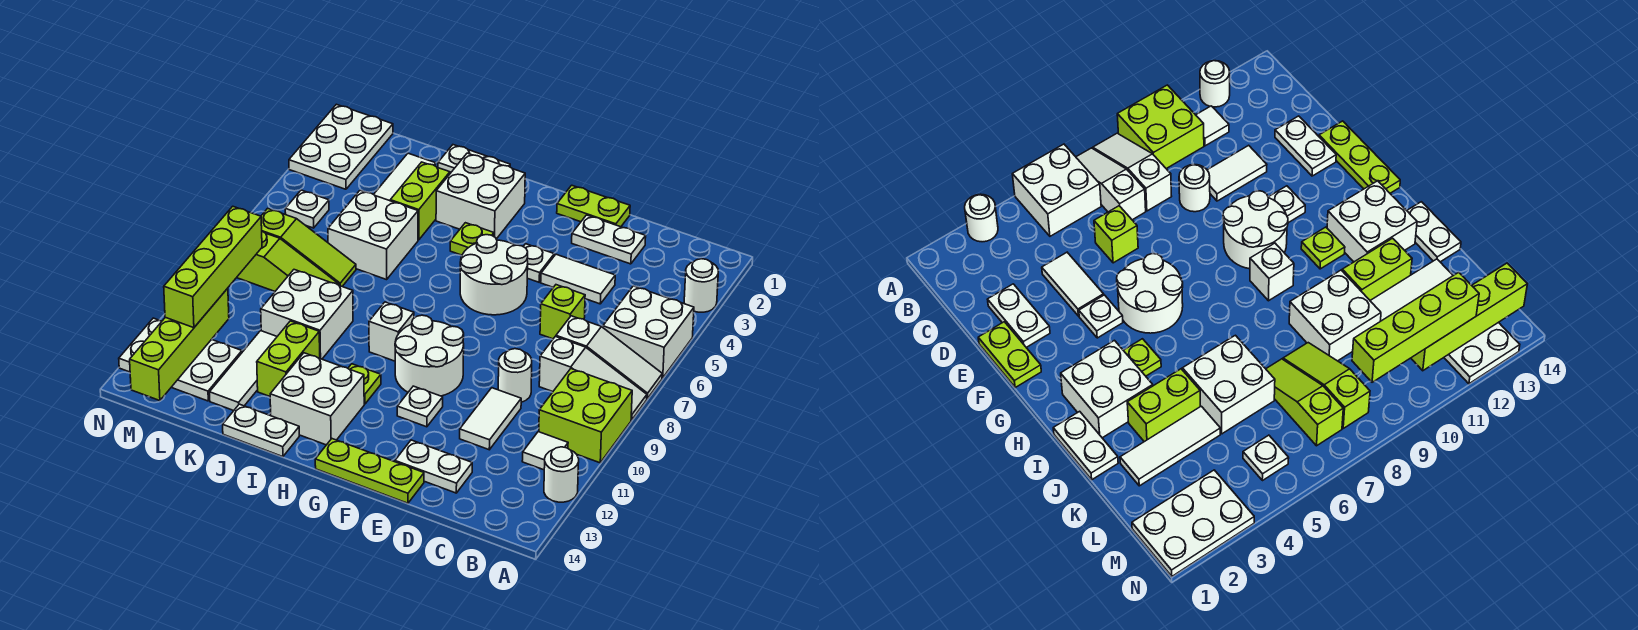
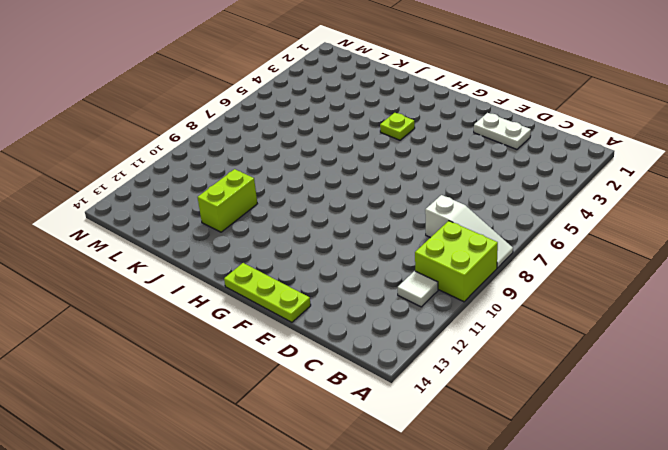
none -> white 1x1 round brick [684,259,718,312]
none -> white 2x2 brick [603,286,694,378]
none -> white 1x3 slope [556,316,662,399]
none -> white 1x1 round brick [544,447,579,502]

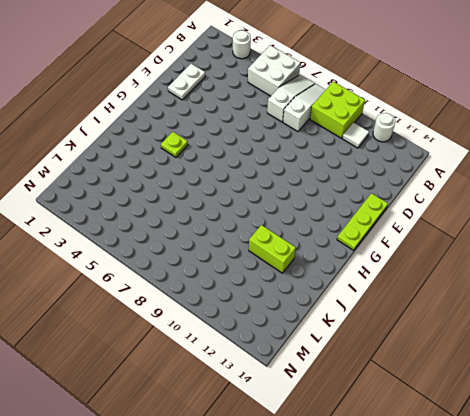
none -> white 1x2 tile [541,254,615,304]
none -> lime 1x1 brick [540,285,585,339]
none -> white 1x1 round brick [498,349,532,402]
none -> white 1x2 tile [460,388,521,450]

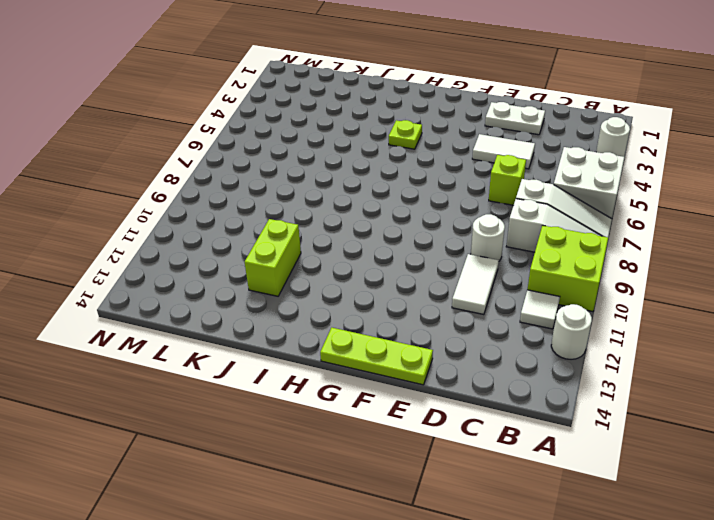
none -> white 1x2 plate [395,440,472,493]
none -> lime 1x2 plate [557,185,630,227]
none -> white 1x1 plate [523,244,554,282]
none -> white 2x2 round brick [460,235,528,315]

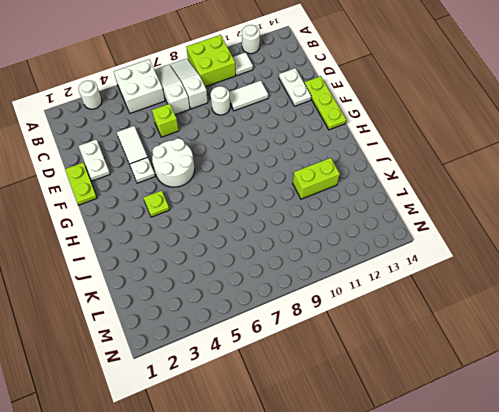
none -> white 2x2 round brick [395,315,464,396]
none -> white 1x1 plate [397,386,443,427]
none -> white 2x2 brick [436,153,525,239]
none -> white 1x1 brick [369,302,414,361]

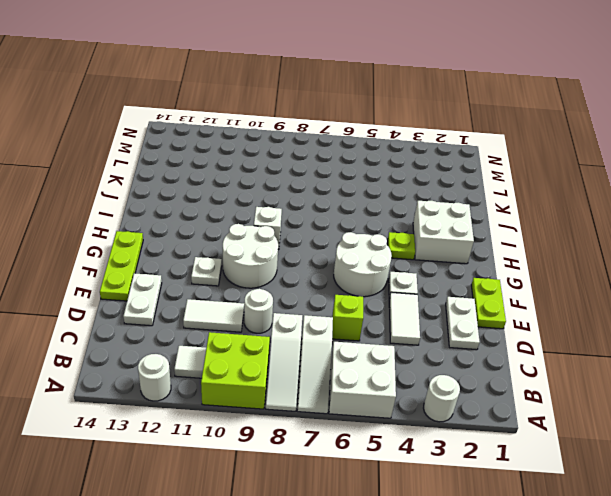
none -> lime 1x1 plate [348,364,381,404]
none -> white 2x2 brick [270,353,364,445]
none -> white 1x2 plate [438,145,510,173]
none -> white 1x2 plate [223,404,299,457]

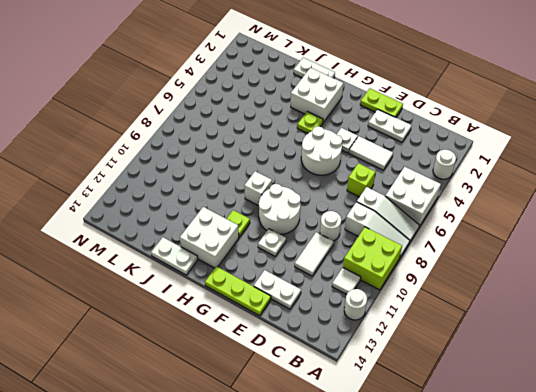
none -> lime 1x2 brick [390,162,450,240]
none -> white 2x2 brick [328,190,418,280]
none -> white 2x2 brick [261,270,353,359]
none -> lime 1x2 brick [257,321,320,396]

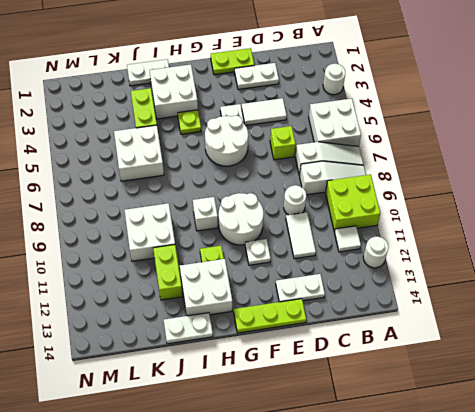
none -> white 1x3 tile [374,153,436,201]
none -> lime 1x3 slope [261,208,356,286]
none -> lime 1x3 slope [237,231,339,291]
none -> white 1x3 tile [210,331,277,411]

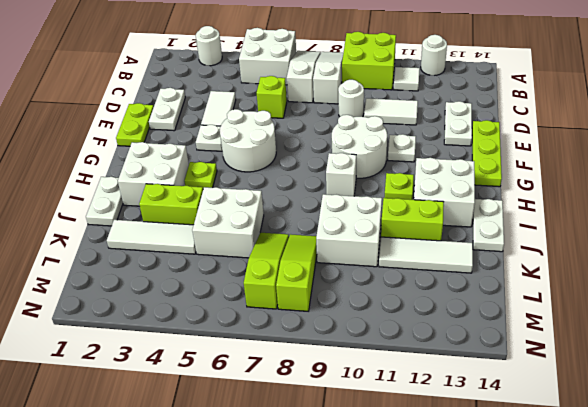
none -> white 2x3 plate [119,318,242,401]
none -> white 2x3 plate [289,104,393,189]
none -> white 1x1 plate [285,190,329,228]
none -> lime 1x4 brick [130,288,229,401]

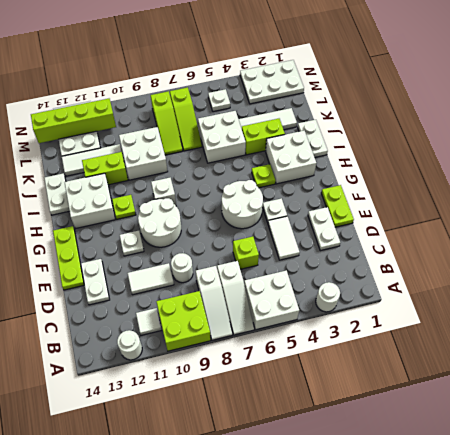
none -> lime 1x4 brick [164,206,262,328]

